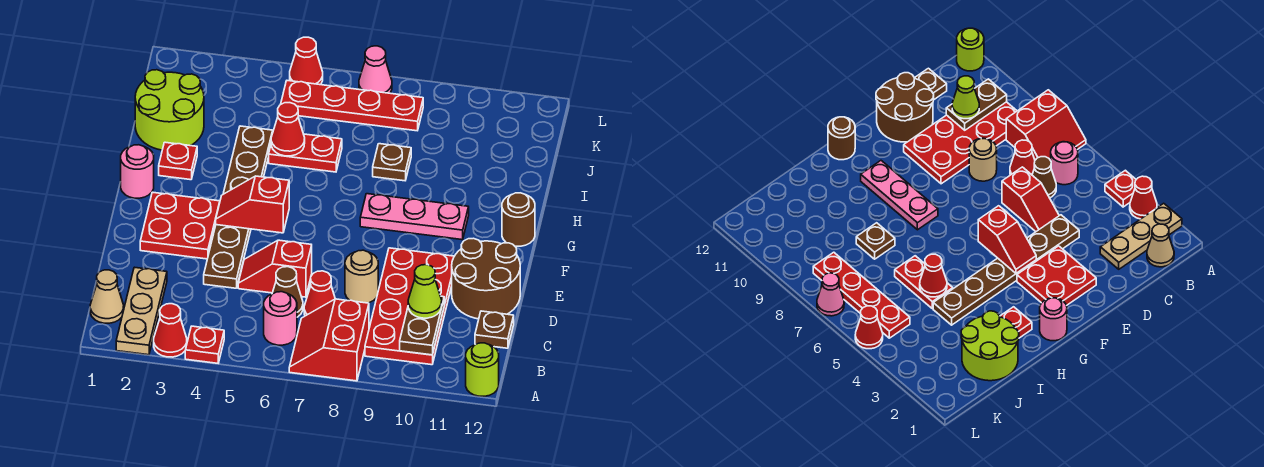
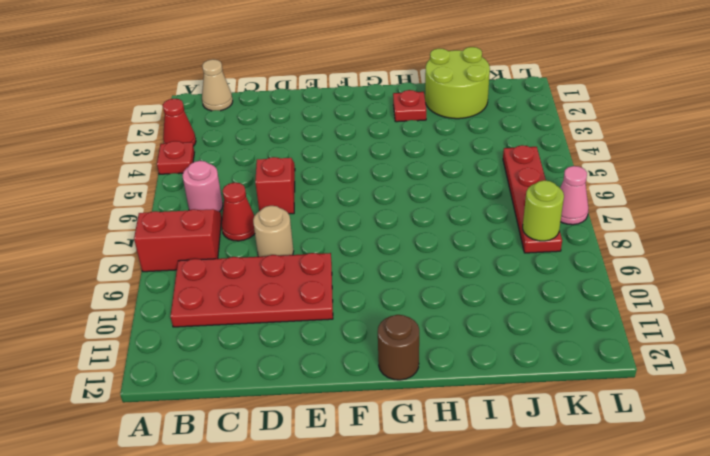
lime 1x1 round brick [523,180,564,241] -> lime 1x1 round brick moved to [466,343,499,396]
none -> tan 1x3 plate [116,267,167,355]
none -> brown 1x1 cone [272,267,303,317]
none -> brown 1x1 plate [475,311,514,348]
none -> brown 1x6 plate [204,126,273,288]

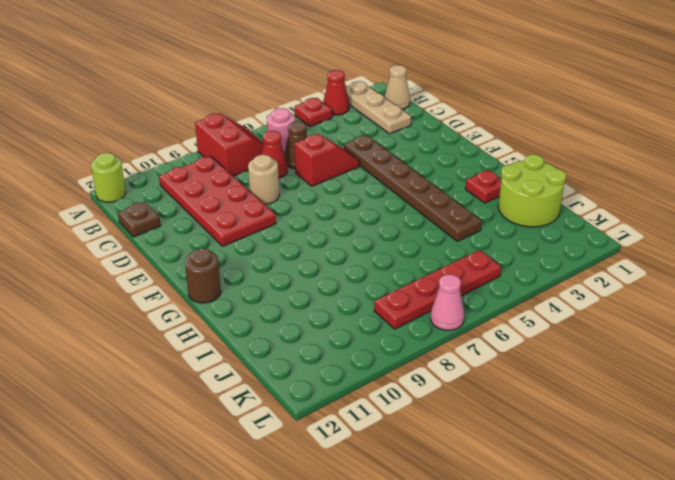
none -> brown 2x2 round brick [452,238,520,319]
none -> red 2x2 plate [140,192,220,259]
none -> pink 1x1 round brick [121,145,154,198]
none -> pink 1x3 plate [360,194,469,240]

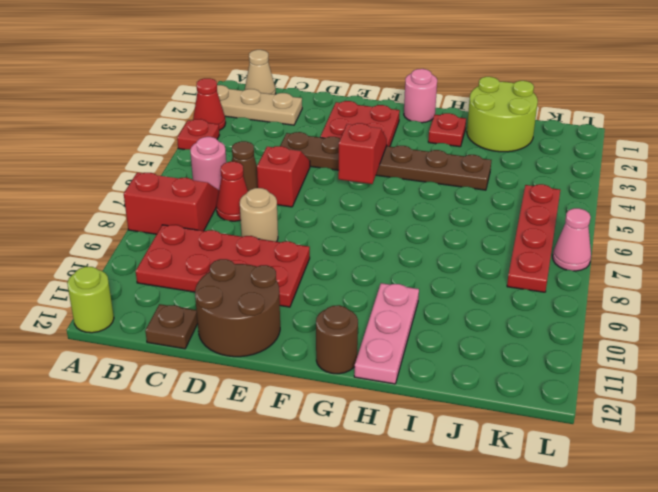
pink 1x3 plate [354,283,419,384] -> pink 1x3 plate moved to [360,194,469,240]
none -> red 1x2 plate [269,134,342,172]
none -> brown 1x1 plate [373,144,411,181]
none -> red 1x1 cone [290,37,323,85]
none -> brown 1x2 plate [400,296,444,355]

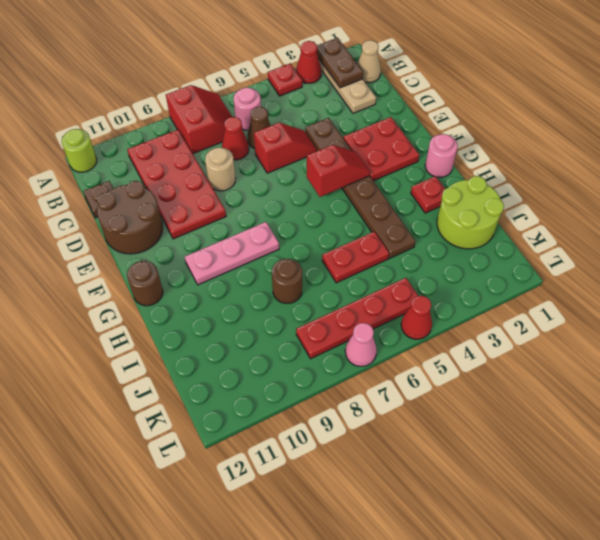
brown 1x2 plate [317,38,363,88] -> brown 1x2 plate moved to [400,296,444,355]
brown 1x1 round brick [272,259,302,303] -> brown 1x1 plate [373,144,411,181]
none -> red 1x1 cone [271,103,305,156]
none -> lime 1x1 cone [408,265,442,318]

